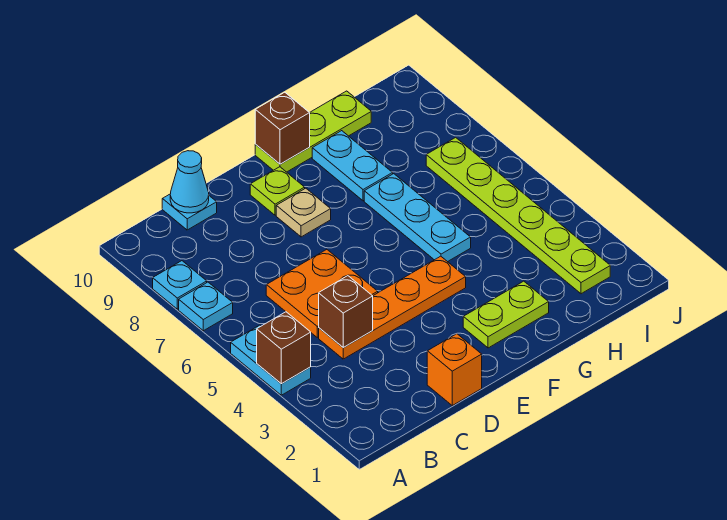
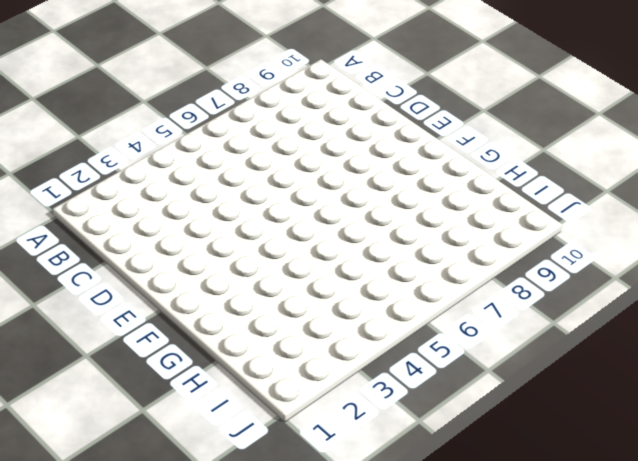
none -> cyan 1x2 plate [231,325,311,395]
none -> cyan 1x1 plate [179,282,233,331]
none -> cyan 1x1 plate [153,261,207,309]

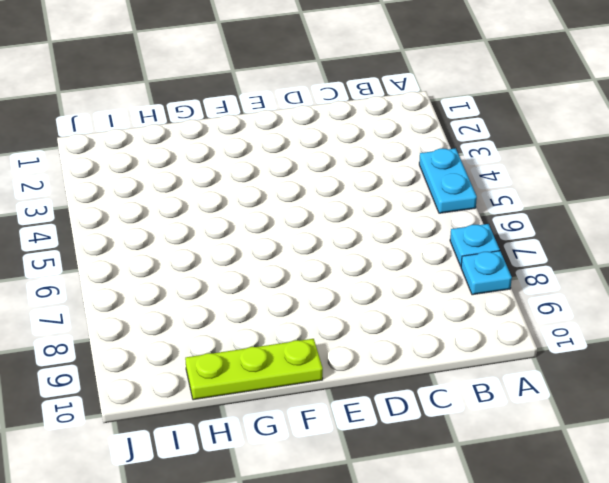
none -> orange 1x4 plate [319,256,466,359]
none -> orange 2x2 plate [266,250,378,337]
none -> cyan 1x1 plate [162,194,217,230]

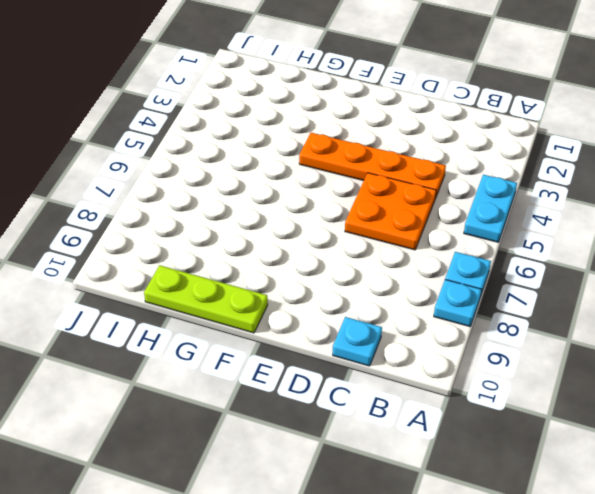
none -> orange 1x1 brick [427,334,482,405]
none -> tan 1x1 plate [276,188,331,237]
none -> lime 1x1 plate [250,167,305,215]

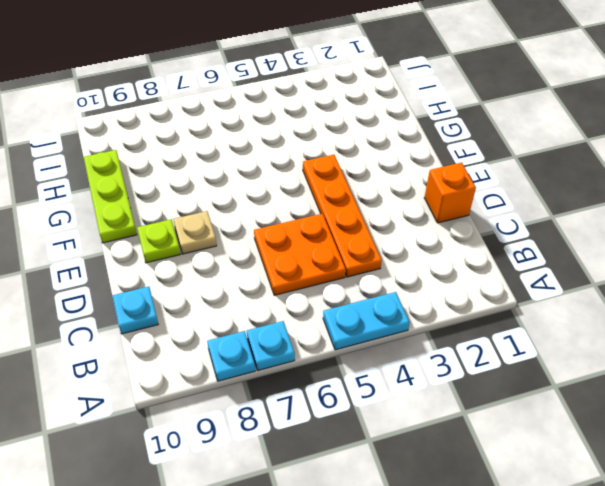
none -> lime 1x2 plate [463,281,549,348]
none -> cyan 1x3 plate [364,174,471,262]
none -> cyan 1x2 plate [312,131,393,201]

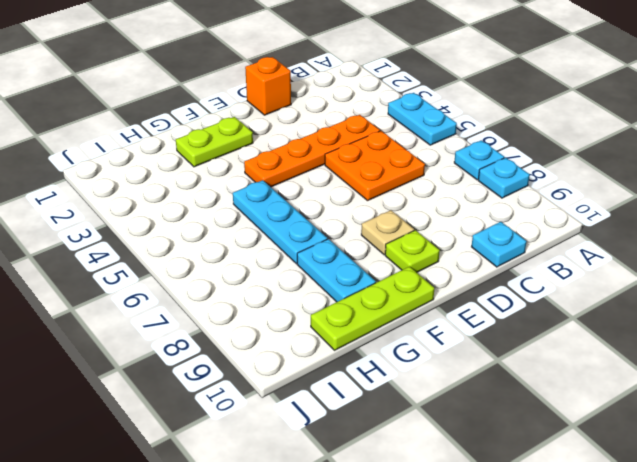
none -> lime 1x6 plate [426,137,610,294]
none -> brown 1x1 brick [257,312,311,384]
none -> brown 1x1 brick [319,276,373,348]

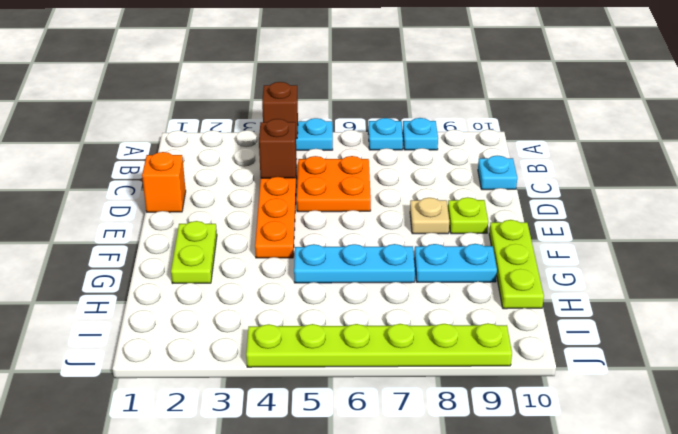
lime 1x6 plate [246,323,512,367] -> lime 1x6 plate moved to [426,137,610,294]
none -> cyan 1x1 cone [170,151,209,213]
none -> brown 1x1 brick [255,92,310,164]

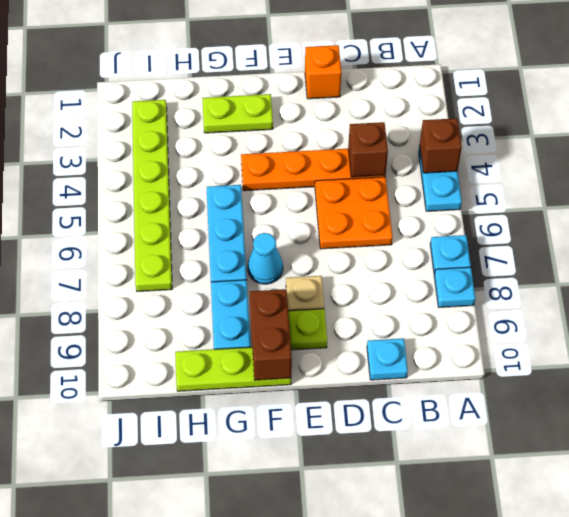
cyan 1x1 cone [248,233,283,284] -> cyan 1x1 cone moved to [170,151,209,213]
brown 1x2 brick [249,289,292,380] -> brown 1x1 brick [255,92,310,164]

